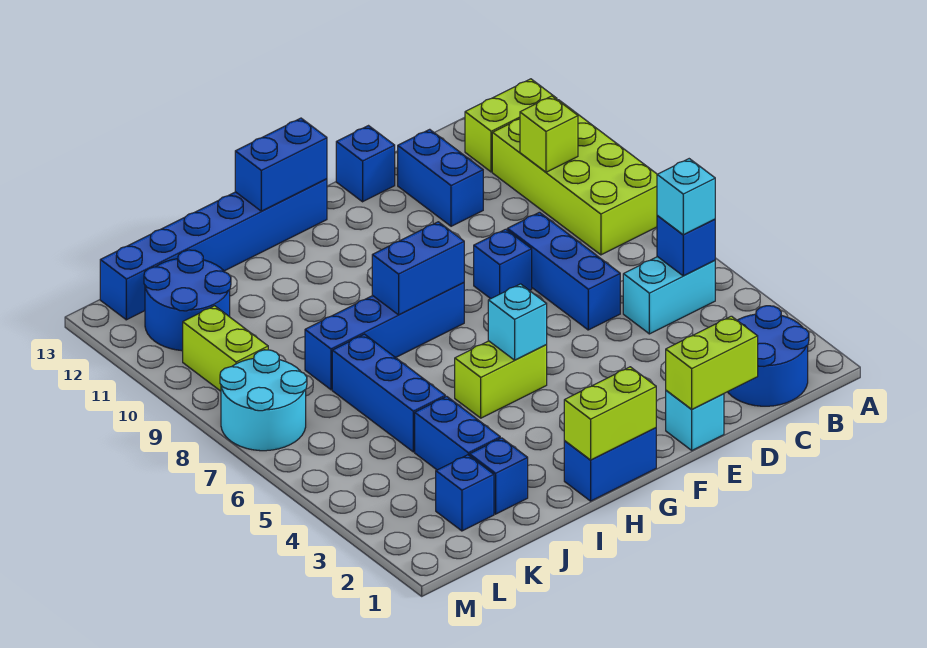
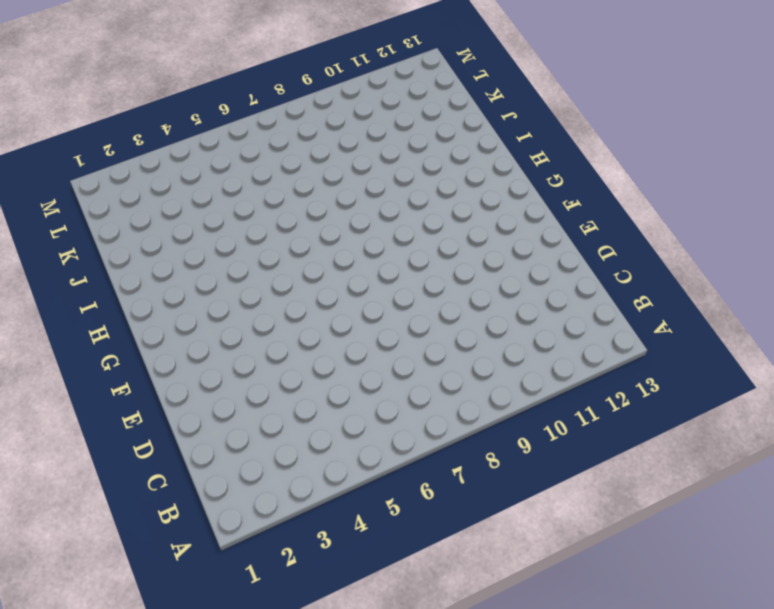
none -> lime 2x4 brick [492,100,657,255]
none -> lime 1x2 brick [465,79,557,172]
none -> blue 2x2 round brick [728,306,809,406]

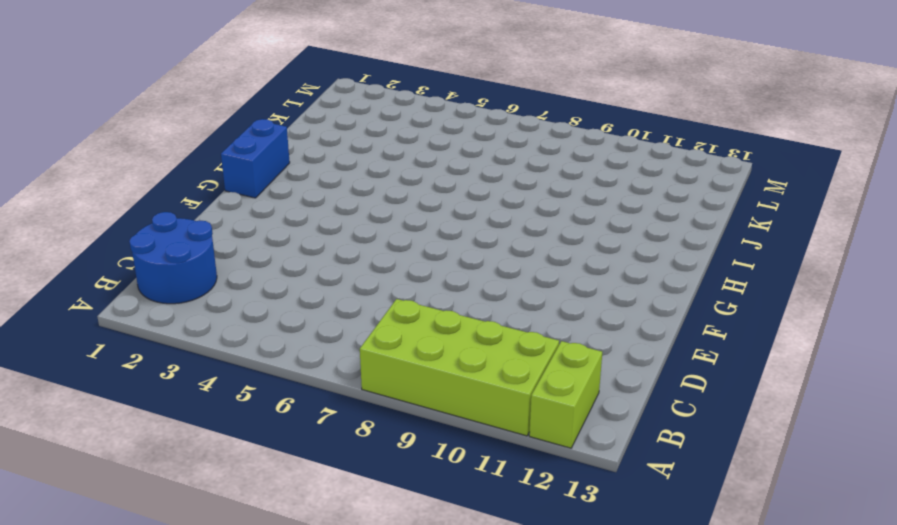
none -> cyan 1x2 brick [623,257,715,334]
none -> blue 1x3 brick [507,212,620,330]
none -> blue 1x2 brick [398,129,483,226]

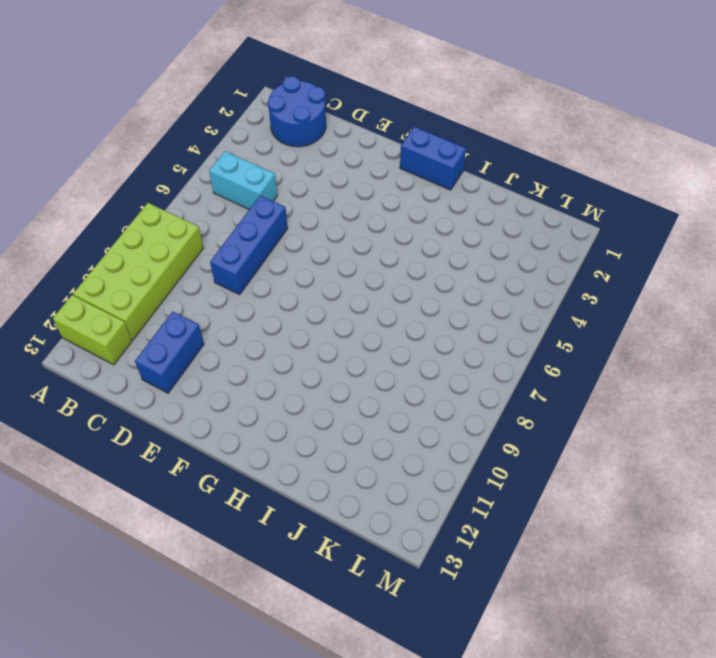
none -> cyan 1x1 brick [666,390,724,450]
none -> blue 1x1 brick [474,229,532,299]
none -> blue 1x1 brick [336,126,395,202]

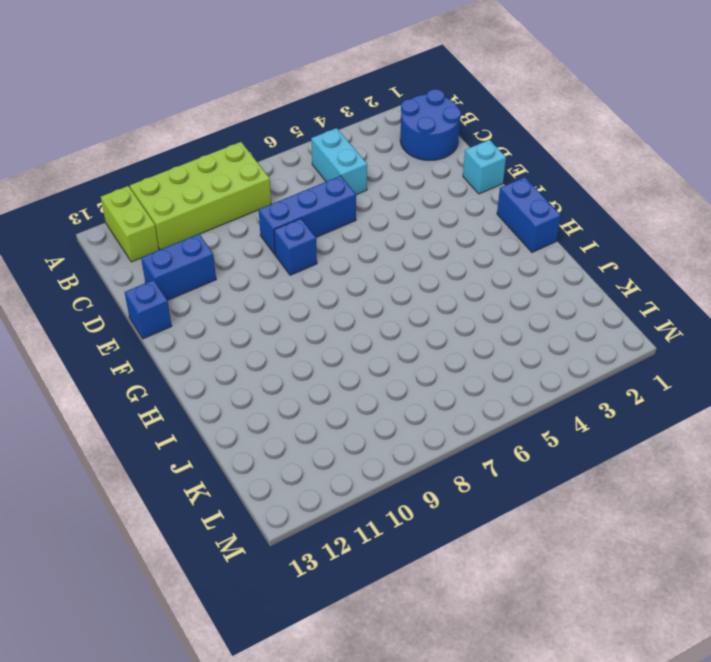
none -> lime 1x2 brick [455,341,547,418]
none -> blue 1x4 brick [305,283,464,390]
none -> blue 1x6 brick [100,179,327,320]

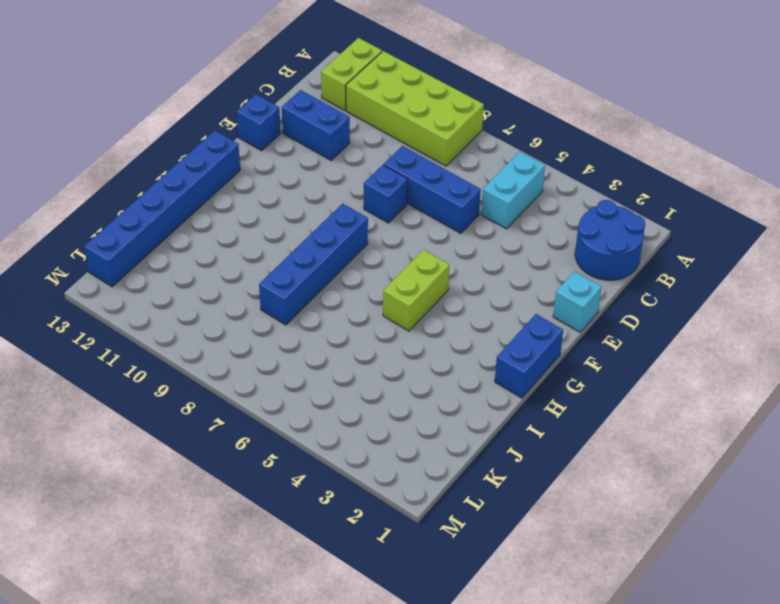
none -> blue 1x1 brick [470,438,528,514]
none -> blue 1x2 brick [415,396,500,470]
none -> blue 1x3 brick [332,334,445,452]

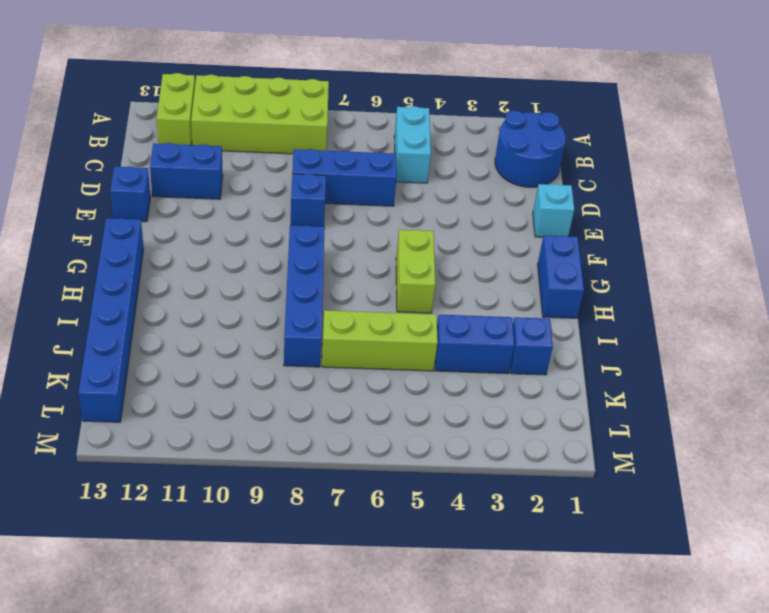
lime 1x3 brick [322,310,438,371] -> blue 1x3 brick [332,334,445,452]
none -> blue 1x1 brick [436,455,494,531]
none -> blue 2x2 round brick [144,250,231,351]
none -> cyan 2x2 round brick [220,350,307,451]

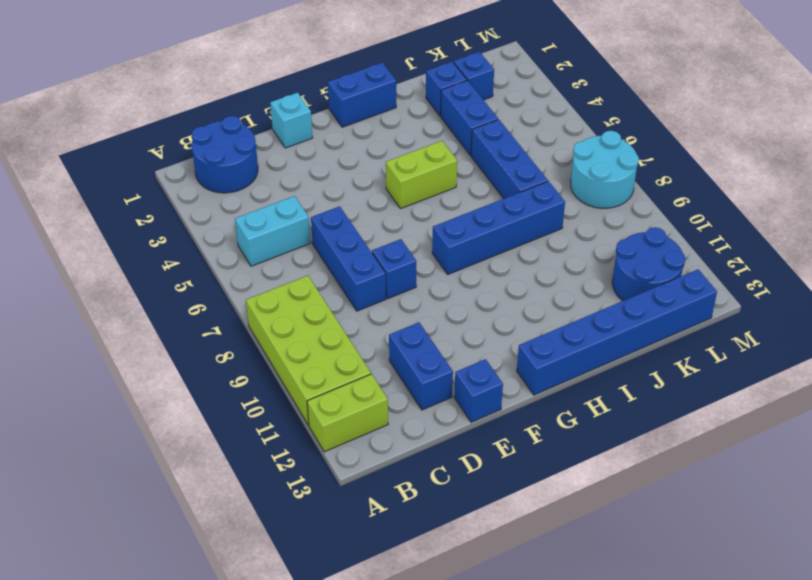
none -> lime 1x2 brick [183,306,268,391]
none -> blue 1x1 brick [657,216,715,276]
none -> lime 1x1 brick [520,96,578,172]

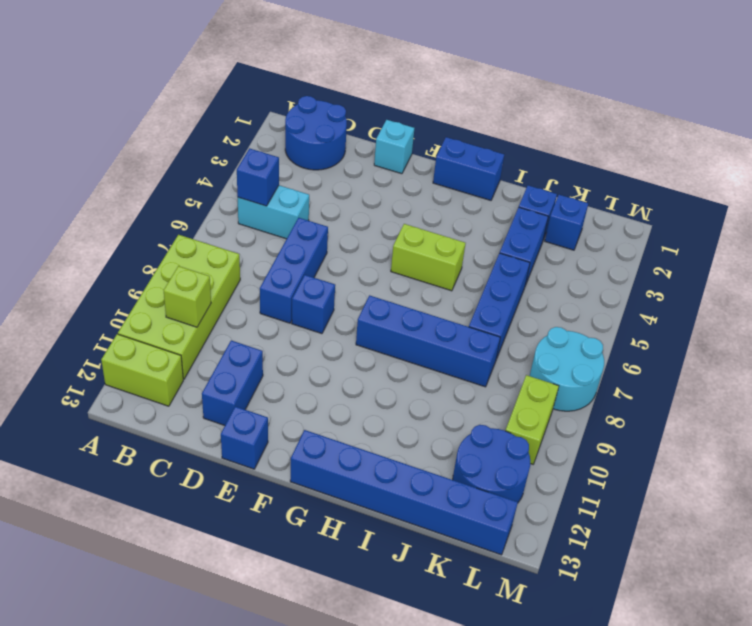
none -> lime 1x2 brick [666,316,758,409]
none -> lime 1x2 brick [564,367,656,460]
none -> cyan 1x1 brick [488,284,547,360]

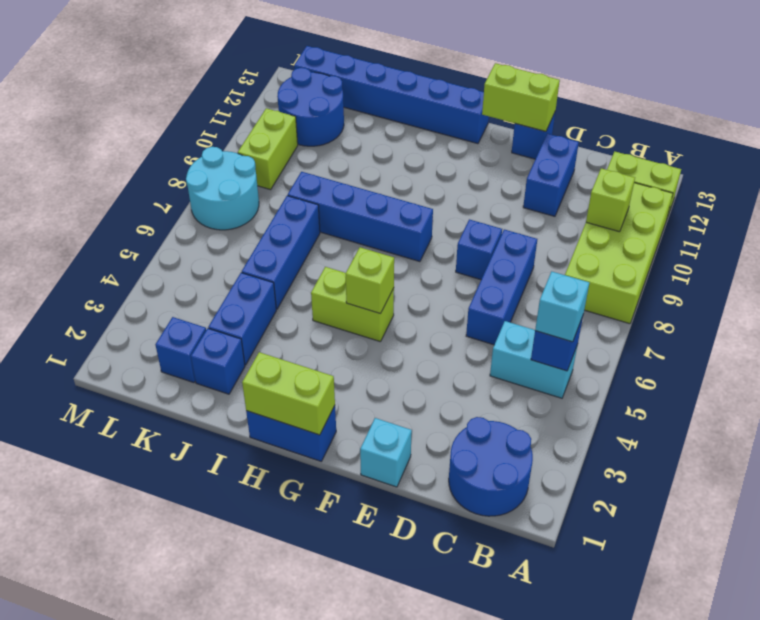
lime 1x2 brick [482,63,560,132] -> lime 1x2 brick moved to [666,316,758,409]
lime 1x1 brick [346,247,394,314] -> cyan 1x1 brick [488,284,547,360]
none -> blue 1x2 brick [372,222,464,315]
none -> blue 1x2 brick [235,118,327,211]

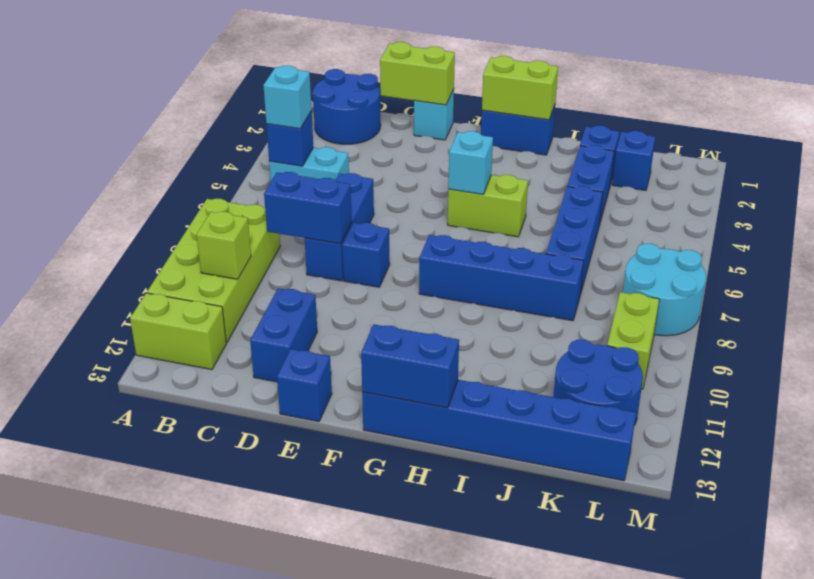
blue 1x2 brick [264,172,352,244] -> blue 1x2 brick moved to [372,222,464,315]

